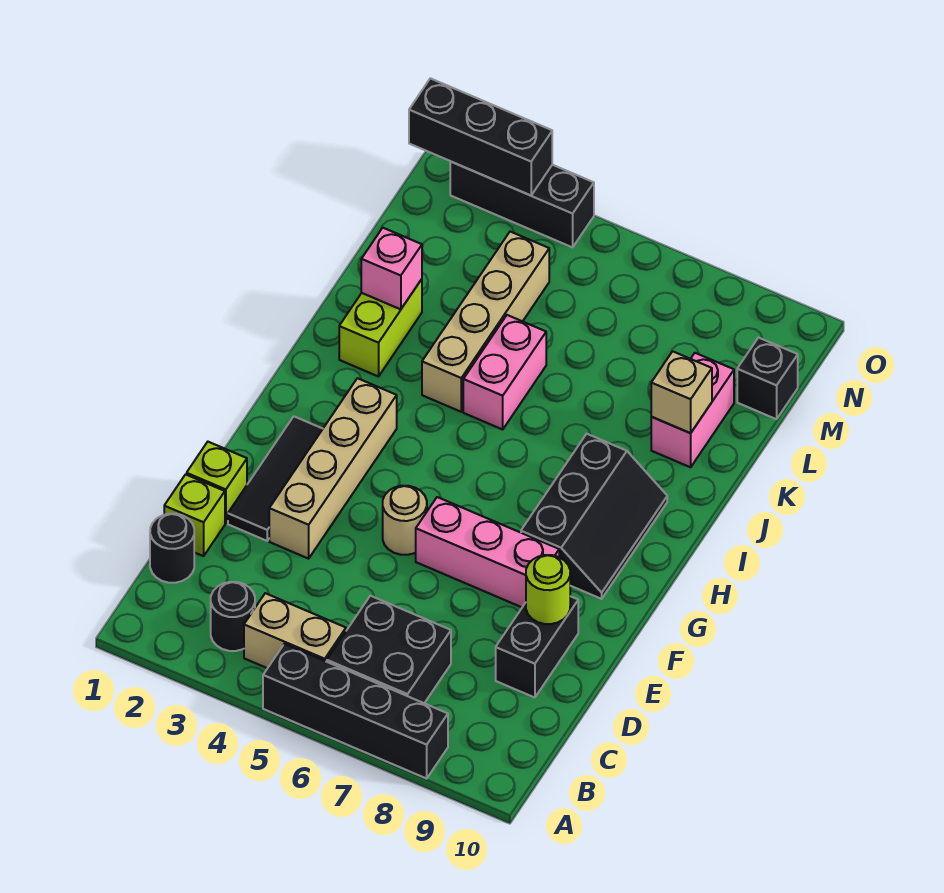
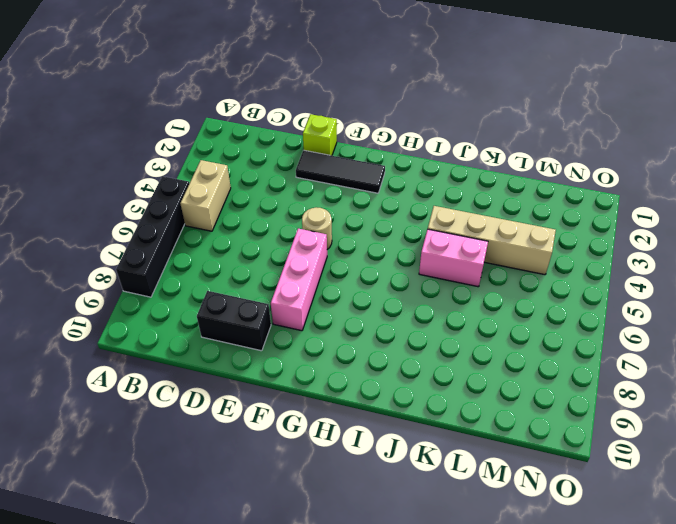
none -> black 1x1 round brick [211,582,255,651]
none -> black 2x2 brick [327,596,451,703]
none -> black 1x1 round brick [150,514,194,583]

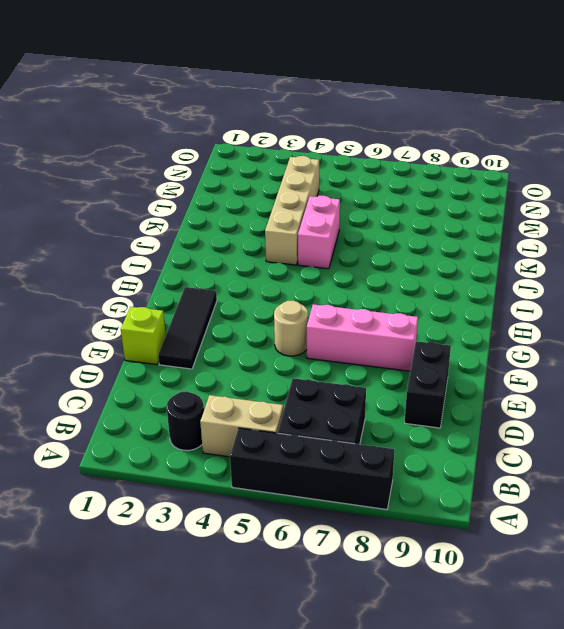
none -> black 1x1 round brick [150,514,194,583]
none -> lime 1x1 brick [164,474,225,556]
none -> tan 1x4 brick [269,378,397,559]

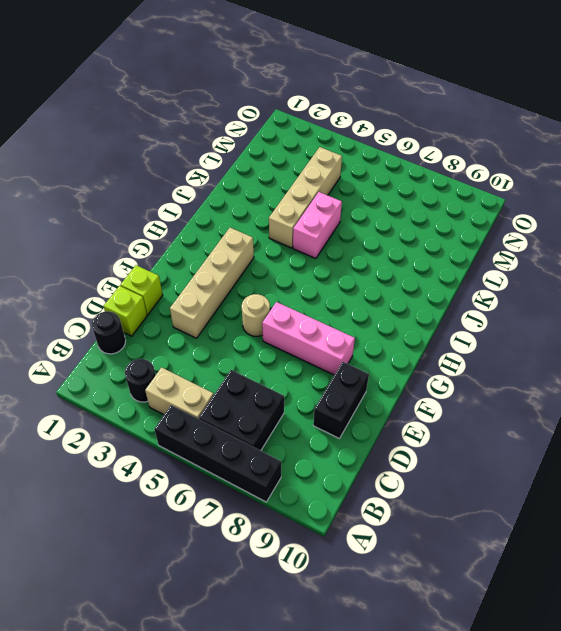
none -> black 1x3 tile [228,416,323,541]
none -> black 2x3 slope [521,434,667,599]
none -> lime 1x2 brick [339,279,422,377]

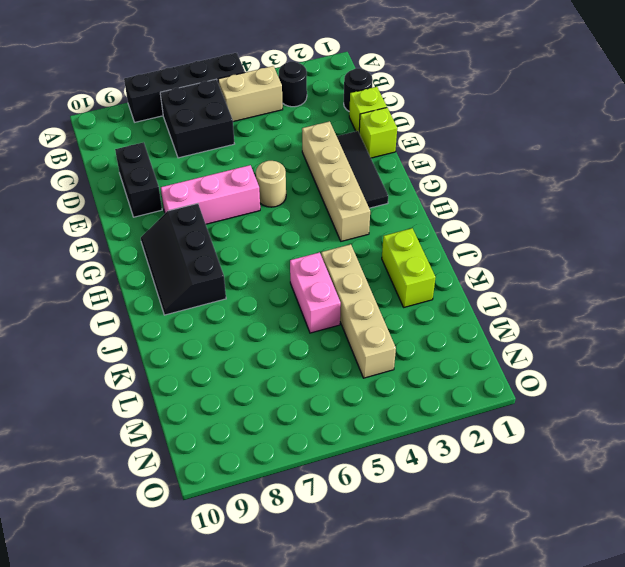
none -> pink 1x2 brick [651,353,734,467]
none -> black 1x1 brick [737,338,798,419]
none -> black 1x3 brick [450,162,594,247]

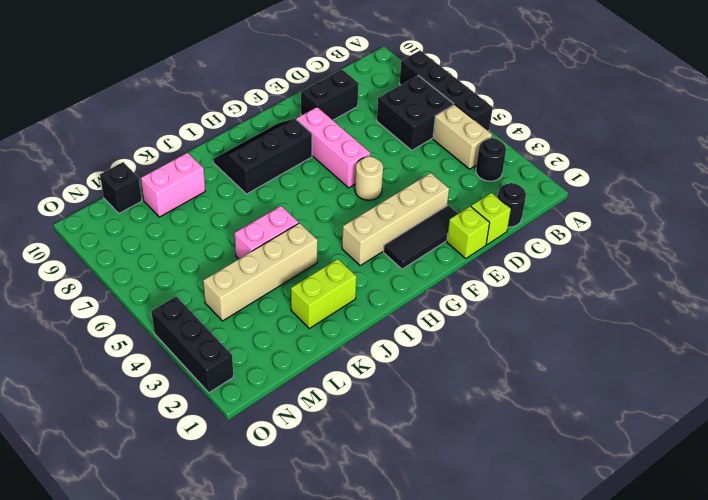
none -> lime 1x1 round brick [526,555,570,624]
none -> pink 1x1 brick [361,228,422,309]
none -> tan 1x1 brick [651,351,712,433]

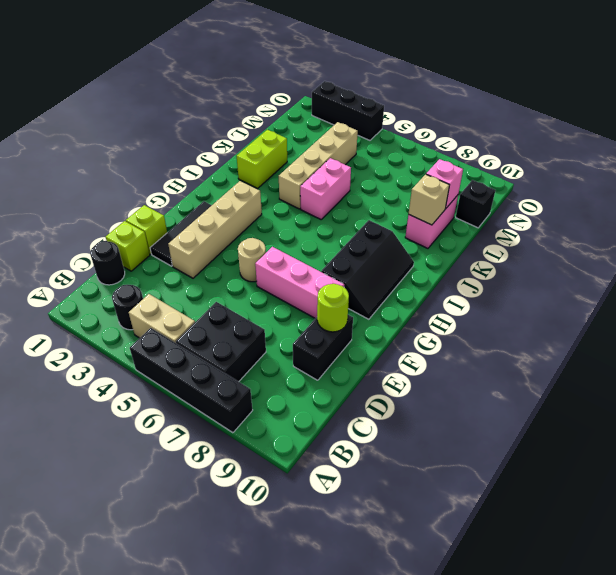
pink 1x1 brick [426,159,463,209] -> pink 1x1 brick moved to [361,228,422,309]
none -> black 1x3 brick [409,78,552,195]

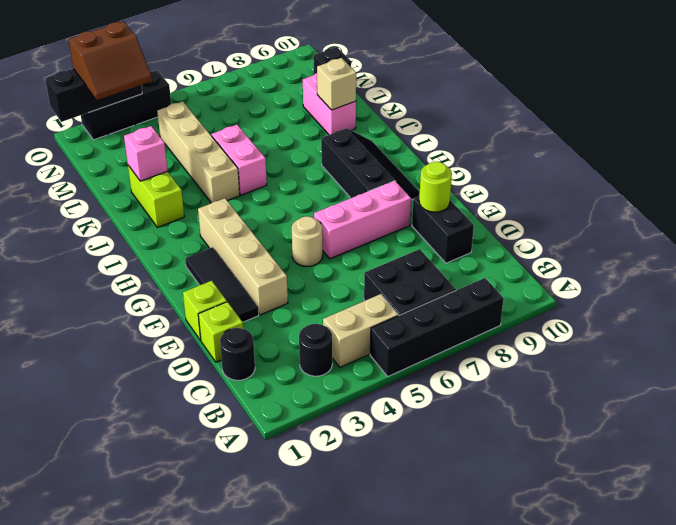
brown 2x2 slope [69,21,152,100] -> none

